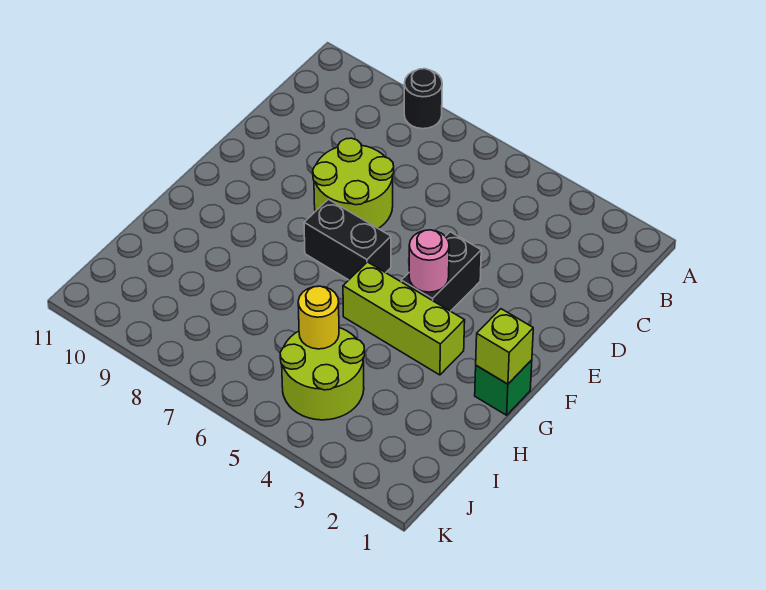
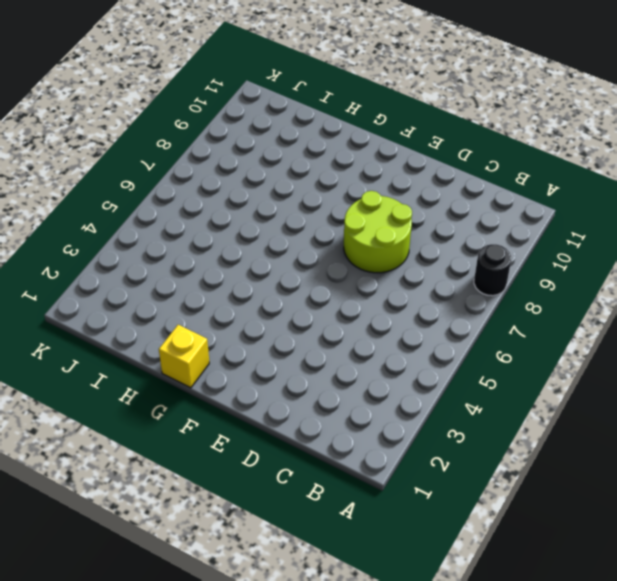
yellow 1x1 brick [159,325,209,388] -> green 1x1 brick [475,360,532,415]
none -> black 1x2 brick [401,232,481,311]
none -> black 1x2 brick [304,199,391,280]

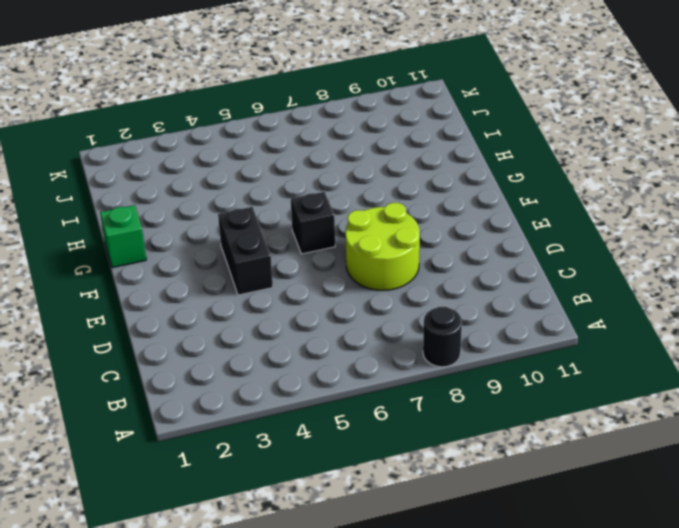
black 1x1 brick [291,192,335,254] -> black 1x2 brick [304,199,391,280]
none -> lime 1x3 brick [343,262,465,375]
none -> lime 2x2 round brick [280,328,365,420]

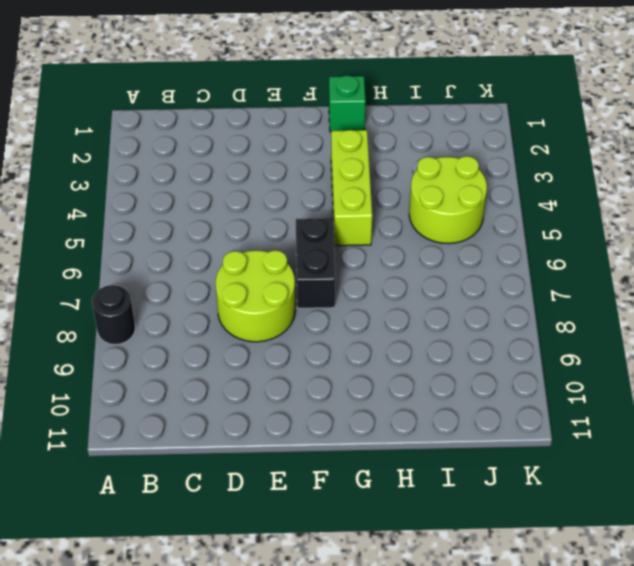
none -> black 1x2 brick [401,232,481,311]
none -> pink 1x1 round brick [409,230,449,292]

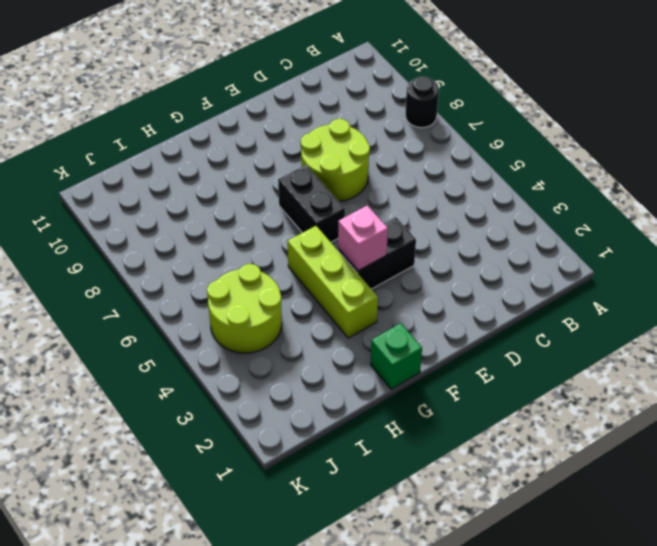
pink 1x1 brick [338,205,388,271] -> pink 1x1 round brick [409,230,449,292]
none -> lime 1x1 brick [476,309,533,384]
none -> yellow 1x1 round brick [298,286,339,349]

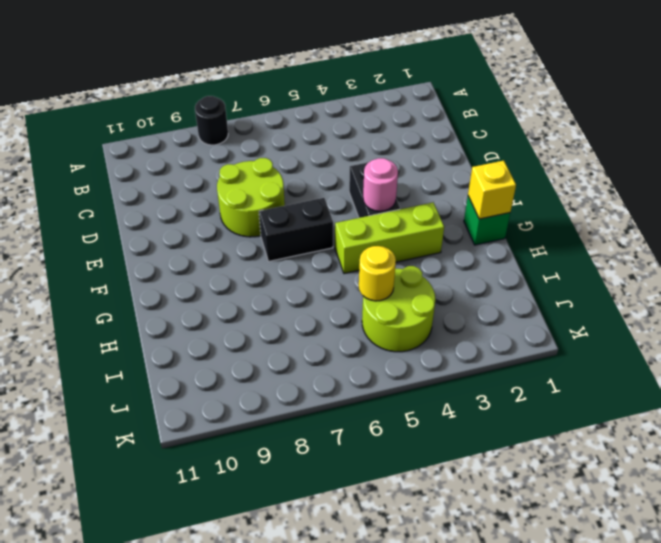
yellow 1x1 brick [468,161,516,219] -> lime 1x1 brick [476,309,533,384]

